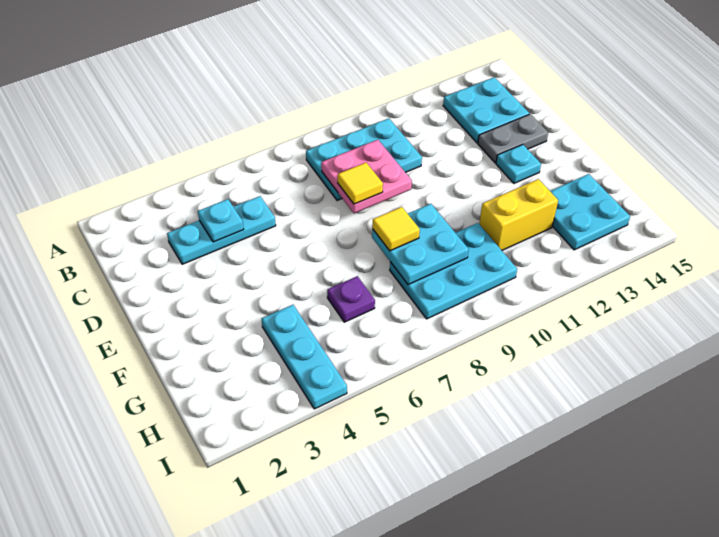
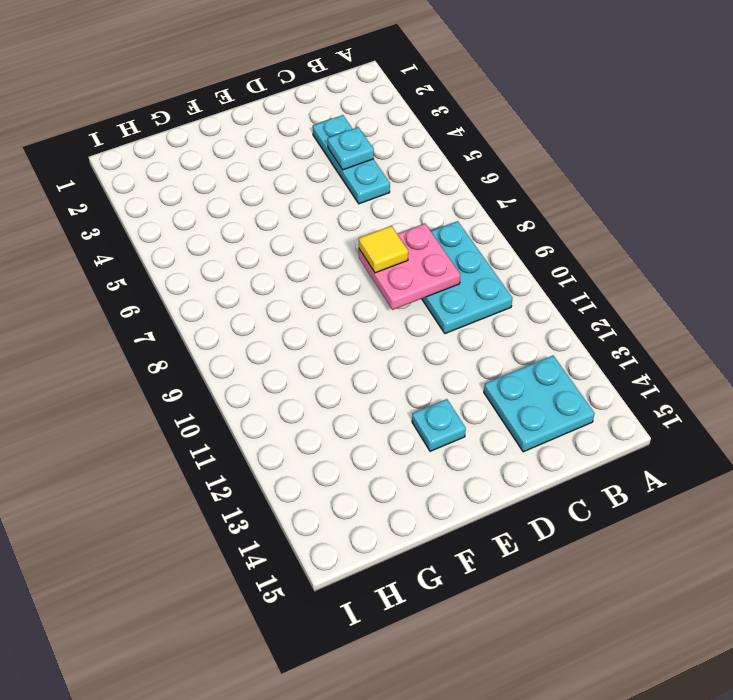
none -> grey 1x2 plate [478,114,548,163]
none -> cyan 1x3 plate [262,305,347,409]
none -> purple 1x1 plate [327,276,375,322]

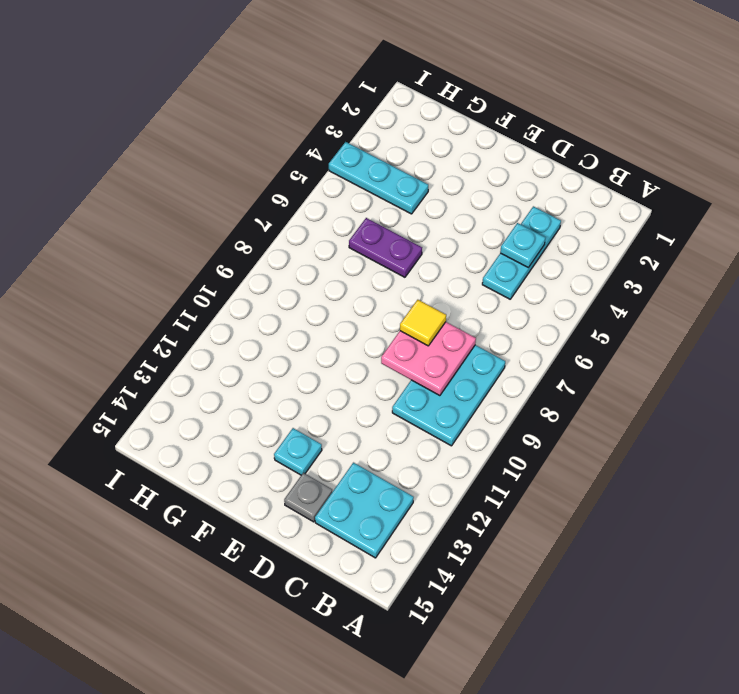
grey 1x1 plate [284,473,332,522] -> grey 1x2 plate [478,114,548,163]
purple 1x2 plate [349,218,422,277] -> purple 1x1 plate [327,276,375,322]
none -> cyan 2x3 plate [390,223,517,319]
none -> yellow 1x2 brick [479,179,558,250]
none -> cyan 2x2 plate [550,174,630,250]

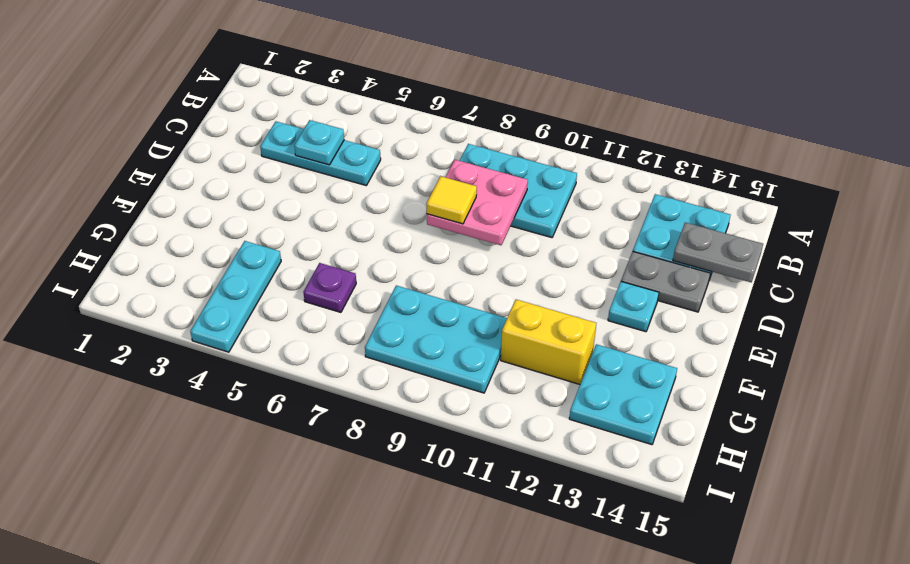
grey 1x2 plate [673,222,763,282] -> none
none -> cyan 2x2 plate [372,204,469,285]
none -> yellow 1x1 tile [372,207,420,251]

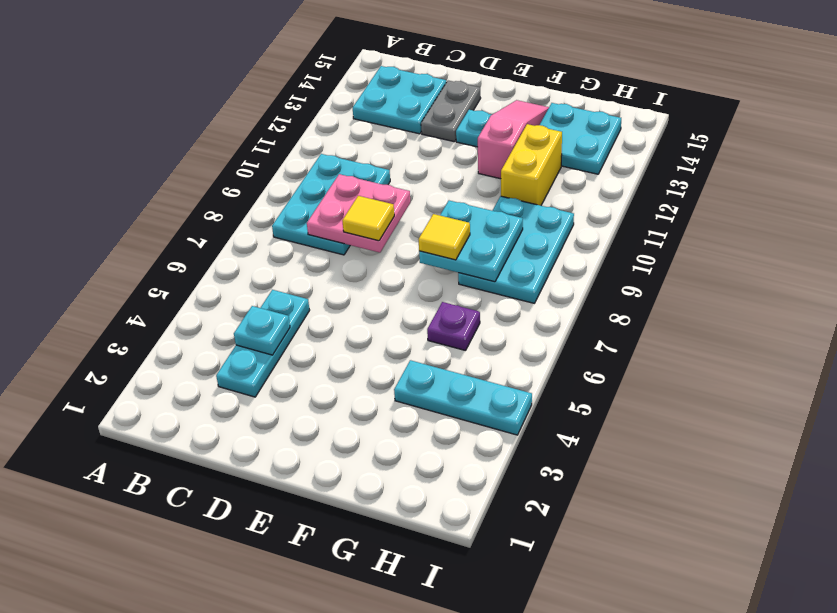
pink 1x3 slope [478,100,549,179] -> none

